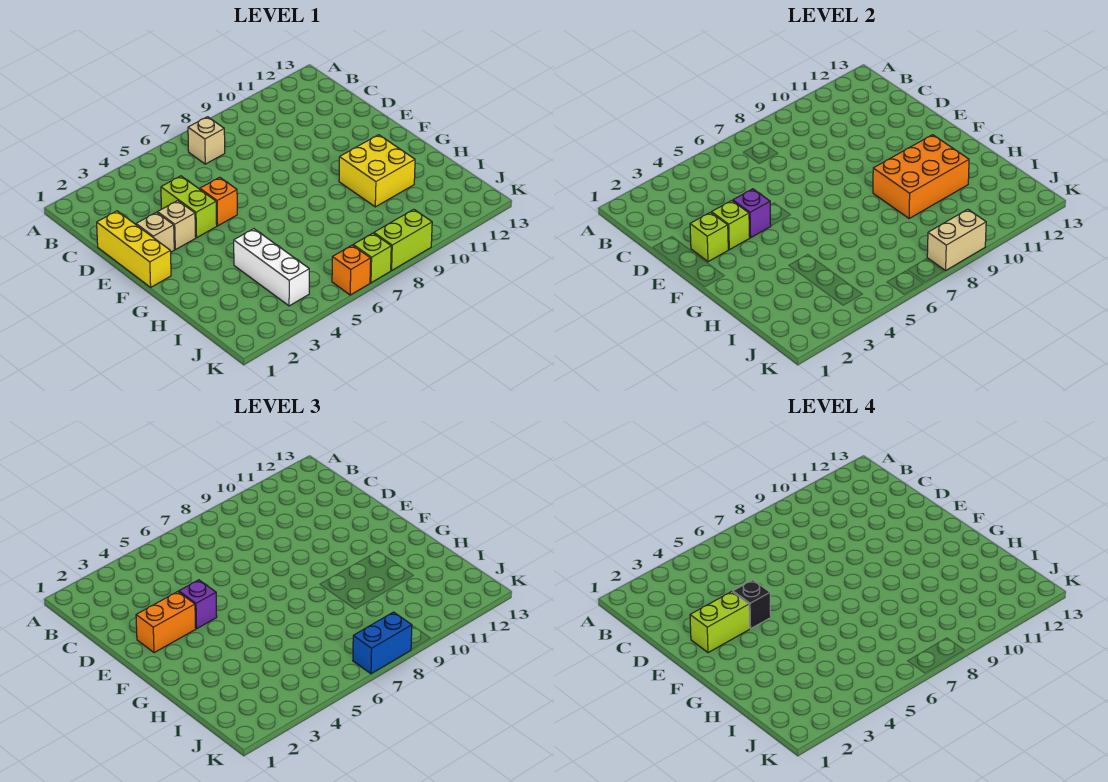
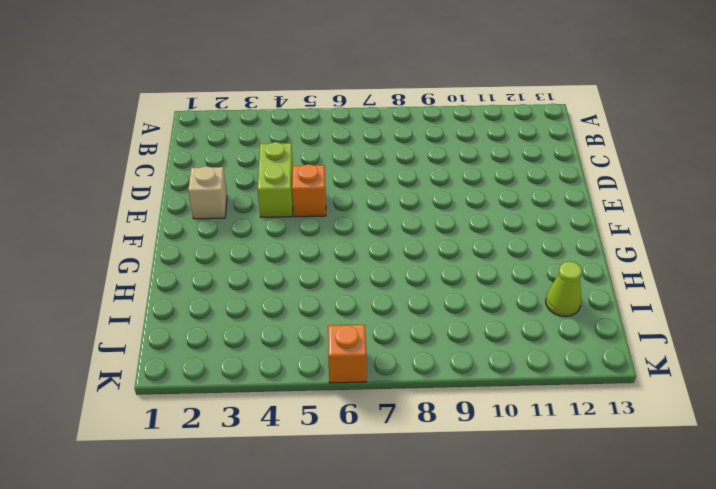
lime 1x1 cone [546,261,582,317] -> none
none -> tan 1x1 brick [188,117,225,164]
none -> yellow 1x3 brick [97,211,171,287]
none -> tan 1x1 brick [158,201,196,250]

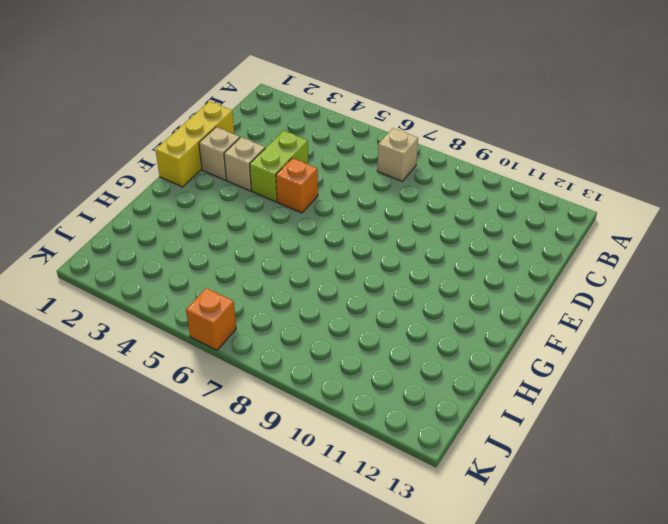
none -> yellow 2x2 brick [339,135,415,207]
none -> white 1x3 brick [234,229,309,306]
none -> lime 1x1 brick [353,233,391,283]

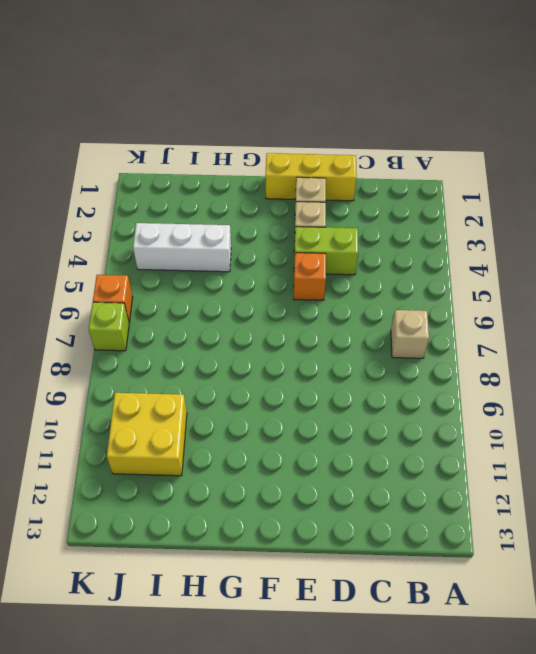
yellow 2x2 brick [107,393,187,476] -> yellow 2x2 brick moved to [339,135,415,207]
none -> lime 1x2 brick [374,209,432,270]
none -> lime 1x1 brick [690,212,728,262]
none -> lime 1x1 brick [712,201,750,250]

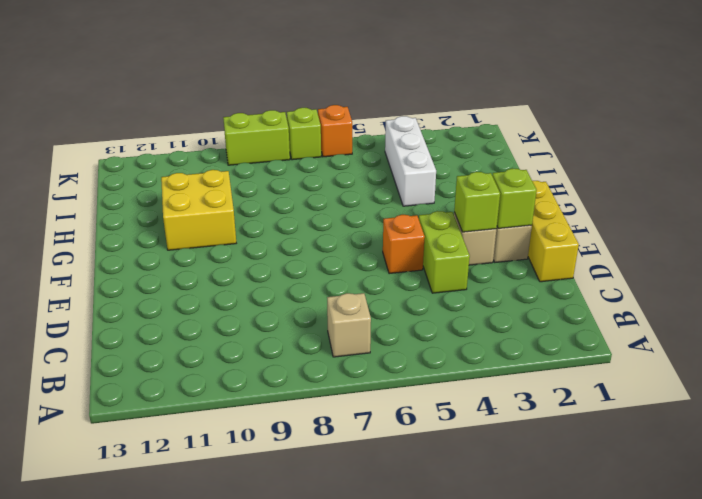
none -> purple 1x1 brick [733,189,771,238]
none -> orange 2x3 brick [873,135,969,219]
none -> tan 1x2 brick [927,209,986,270]

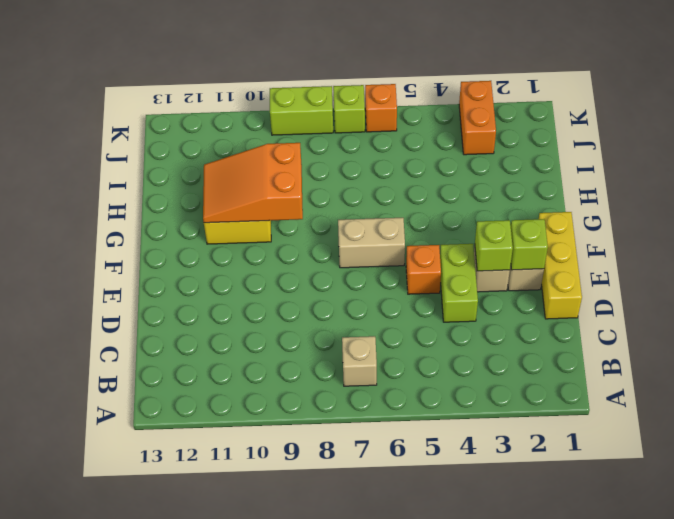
tan 1x2 brick [338,218,405,268] -> tan 1x2 brick moved to [927,209,986,270]
orange 2x3 slope [203,143,303,223] -> orange 2x3 brick [873,135,969,219]
orange 1x2 brick [459,81,496,155] -> orange 1x2 brick turned to [136,592,196,653]
none -> white 1x3 brick [234,229,309,306]
none -> purple 1x1 brick [733,189,771,238]
none -> purple 1x1 brick [179,580,217,629]

